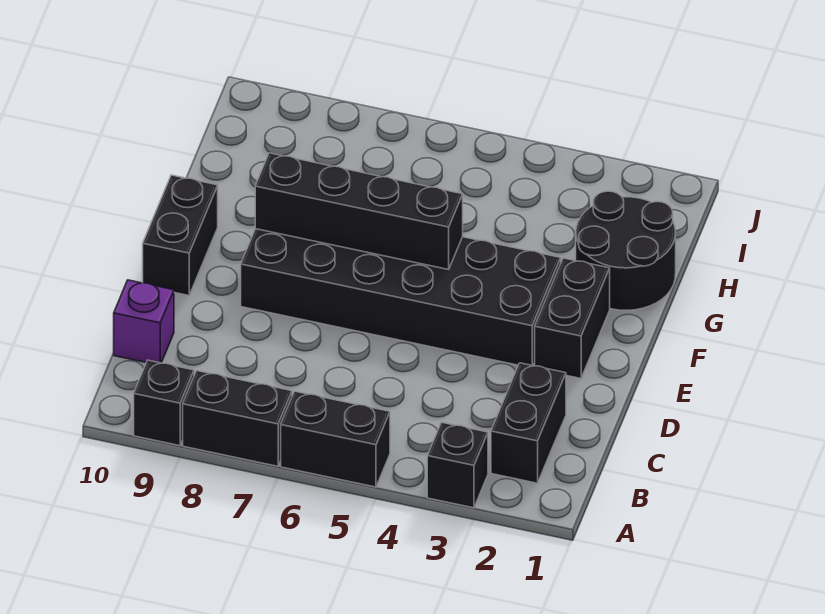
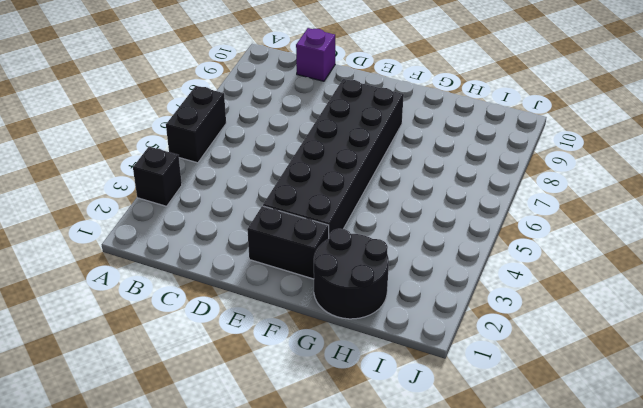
none -> black 1x2 brick [183,371,292,466]
none -> black 1x1 brick [134,360,194,446]

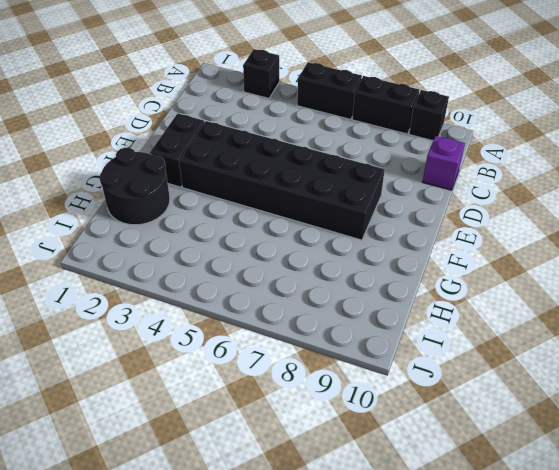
none -> black 1x2 brick [491,363,566,483]
none -> black 1x2 brick [143,175,218,296]

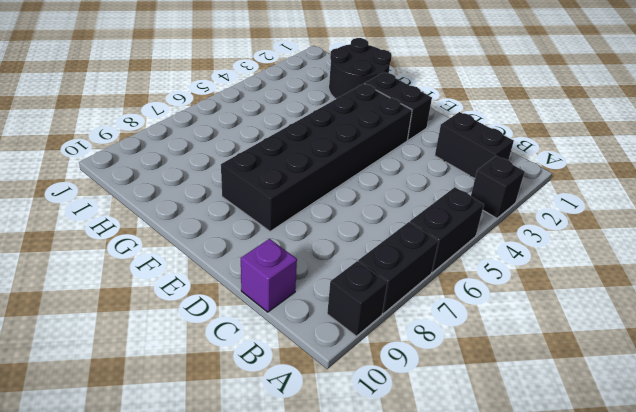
none -> black 1x2 brick [143,175,218,296]
none -> black 1x4 brick [255,153,463,269]

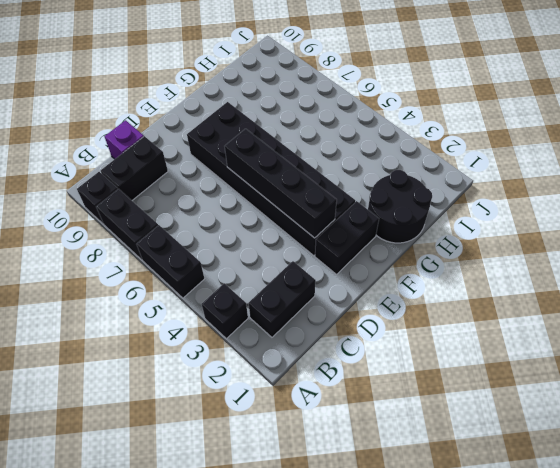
black 1x2 brick [100,136,168,200] -> black 1x2 brick moved to [143,175,218,296]
black 1x4 brick [225,129,337,238] -> black 1x4 brick moved to [255,153,463,269]

